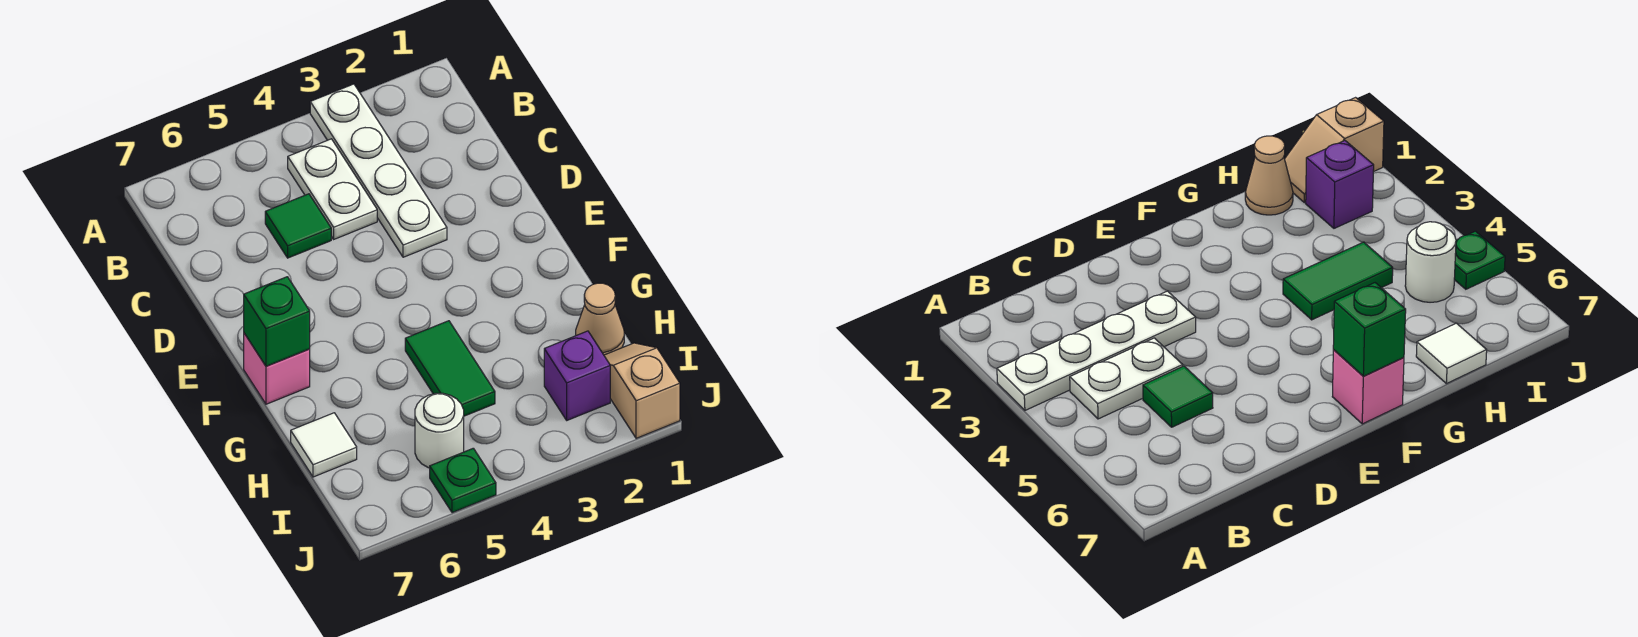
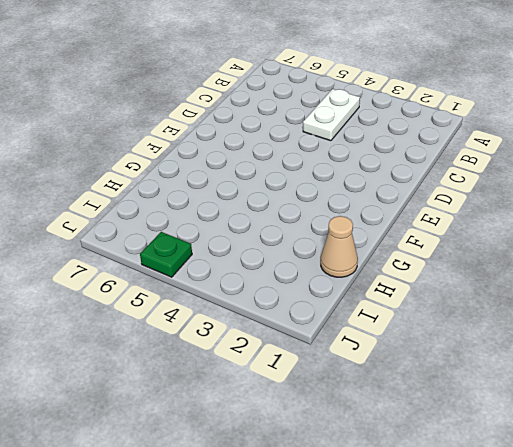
none -> white 1x4 plate [310,84,447,257]
none -> green 1x1 tile [265,194,331,258]
none -> pink 1x1 brick [244,333,310,404]

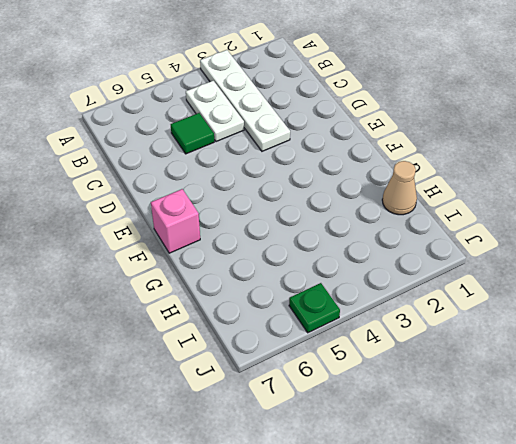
none -> green 1x2 tile [405,321,495,416]
none -> white 1x1 tile [291,413,357,477]
none -> tan 1x2 slope [604,343,680,438]

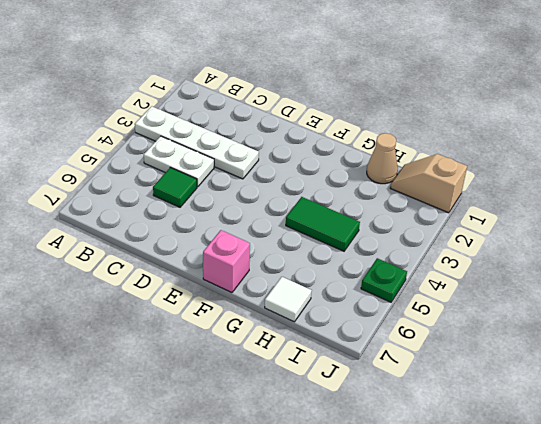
none -> purple 1x1 brick [544,331,610,420]
none -> white 1x1 round brick [415,393,464,468]
none -> green 1x1 brick [244,277,310,366]

